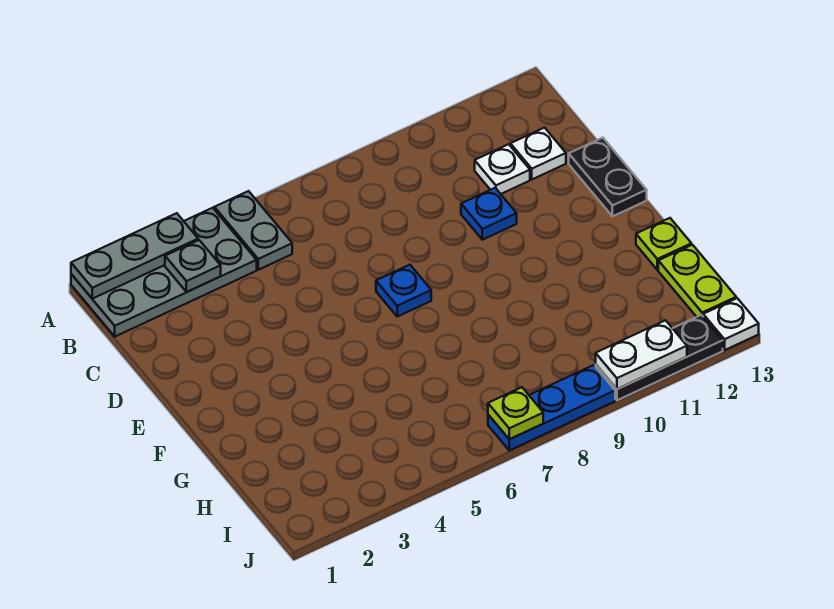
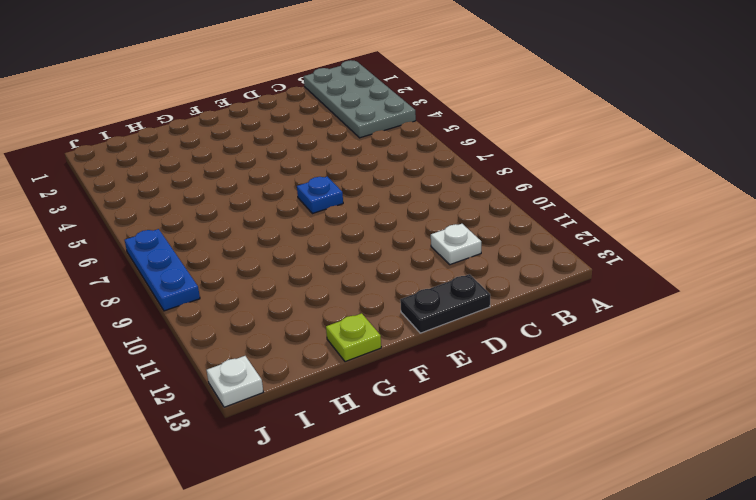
none -> grey 1x2 plate [214,191,292,270]
none -> white 1x1 plate [510,128,566,179]
none -> blue 1x1 plate [461,188,517,240]

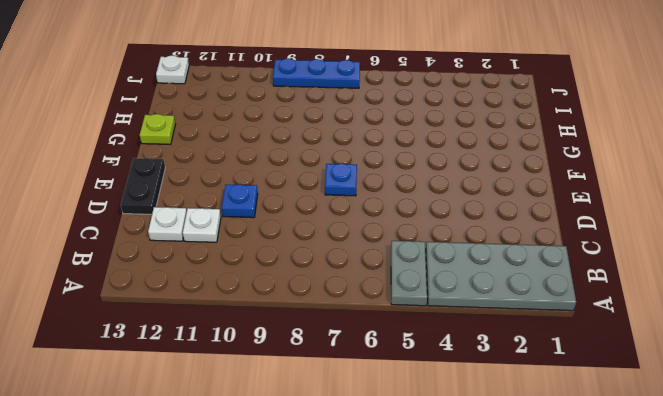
none -> lime 1x2 plate [658,245,736,317]
none -> black 1x3 plate [596,315,723,400]
none -> grey 1x3 plate [71,213,198,299]

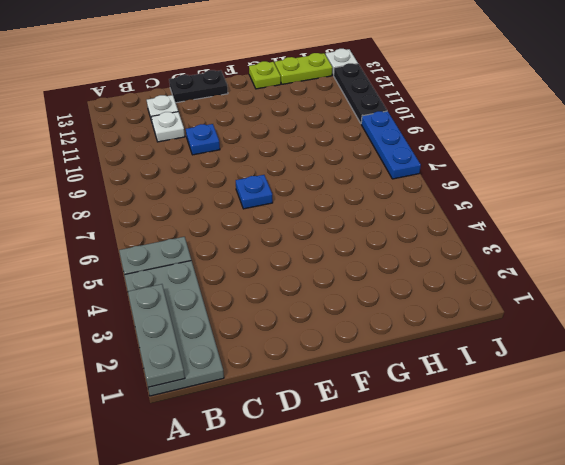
none -> grey 1x1 plate [165,240,221,292]
none -> lime 1x1 plate [488,387,543,439]
none -> white 1x2 plate [596,320,687,389]

